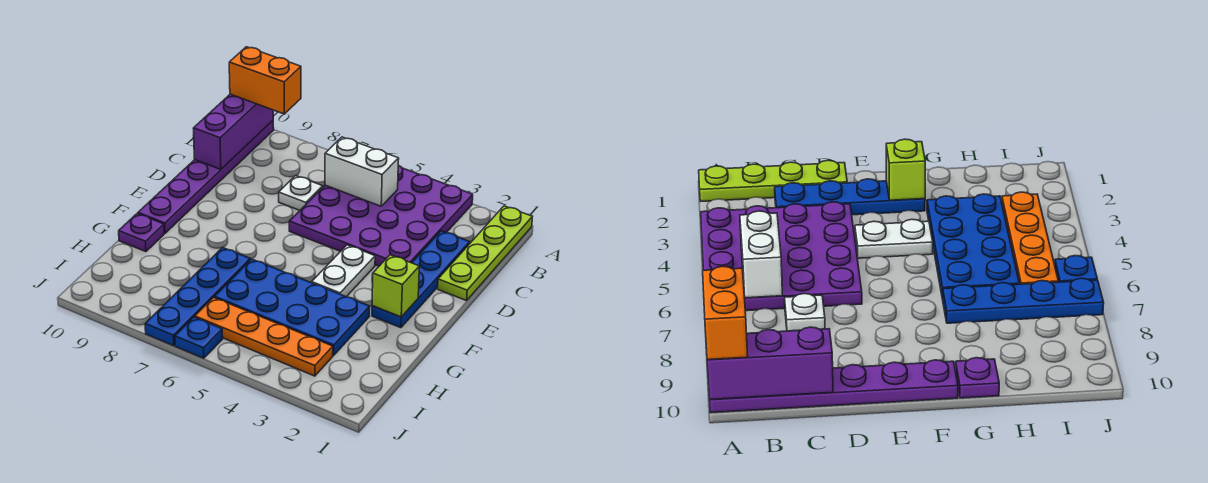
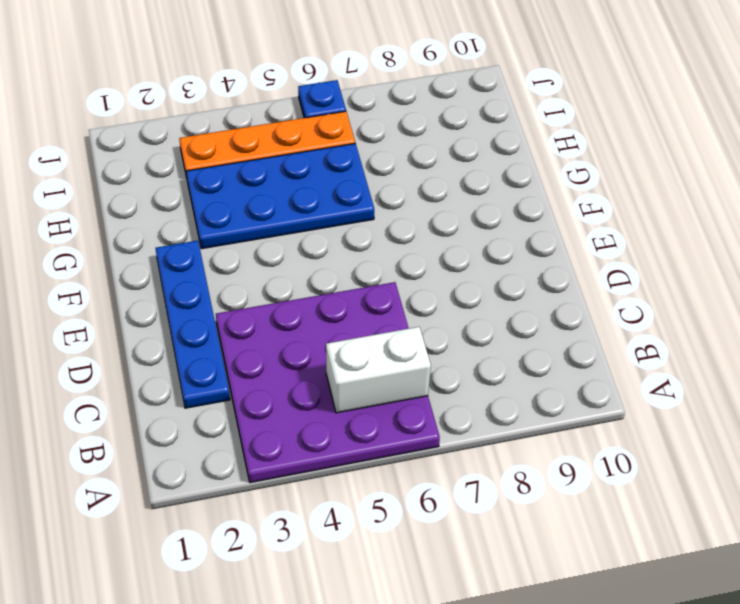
none -> lime 1x4 plate [438,206,532,301]
none -> purple 1x6 plate [138,121,274,233]
none -> white 1x1 plate [279,176,323,210]

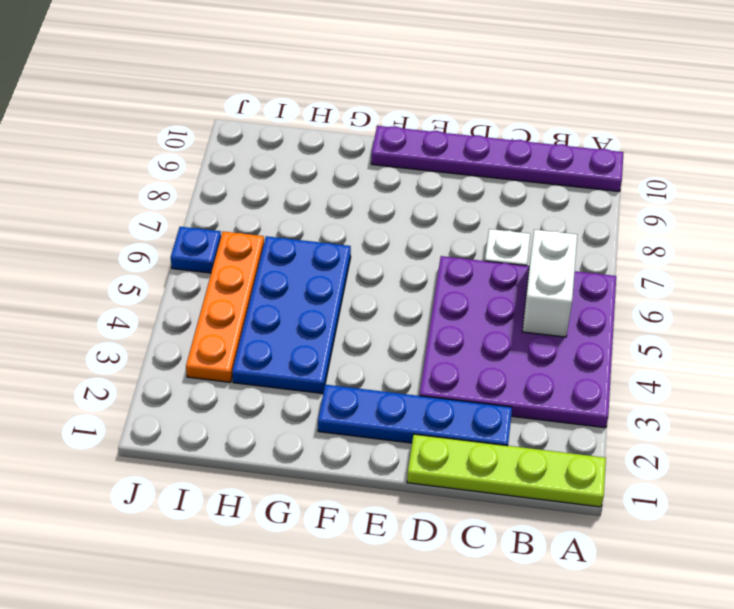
none -> white 1x2 plate [312,245,375,297]
none -> blue 1x4 plate [145,247,250,346]
none -> purple 1x1 plate [119,213,164,252]

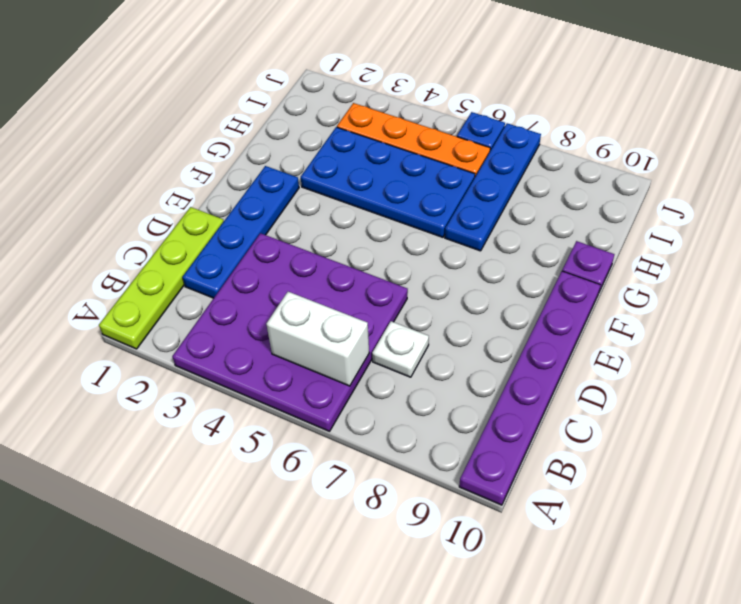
none -> white 1x2 plate [312,245,375,297]
none -> purple 1x3 brick [193,94,273,169]
none -> lime 1x1 brick [372,255,419,317]

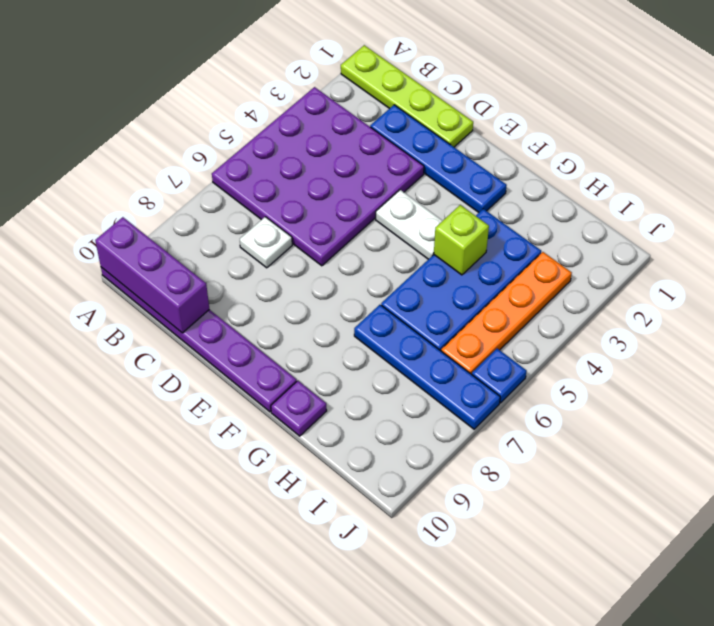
lime 1x1 brick [434,205,489,275] -> lime 1x1 brick moved to [372,255,419,317]
none -> white 1x2 brick [325,137,399,206]
none -> orange 1x2 brick [229,47,301,114]

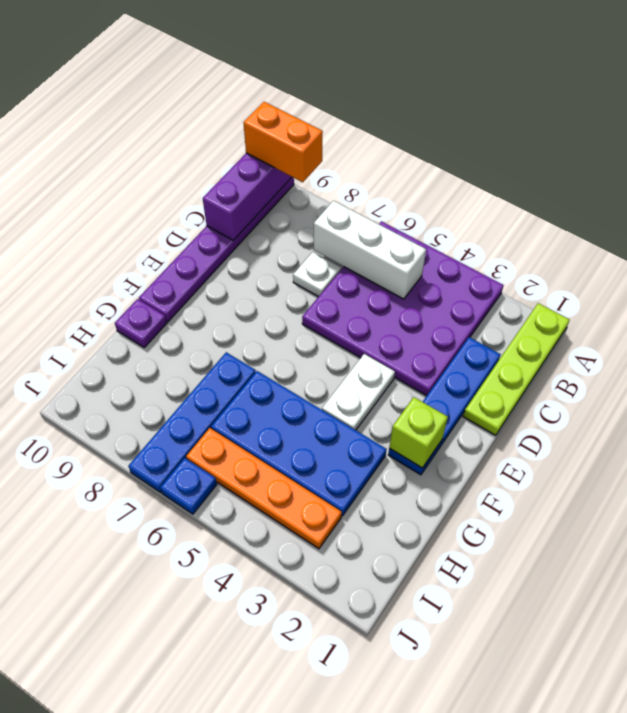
white 1x3 brick [314,201,426,299] -> white 1x2 brick [325,137,399,206]

